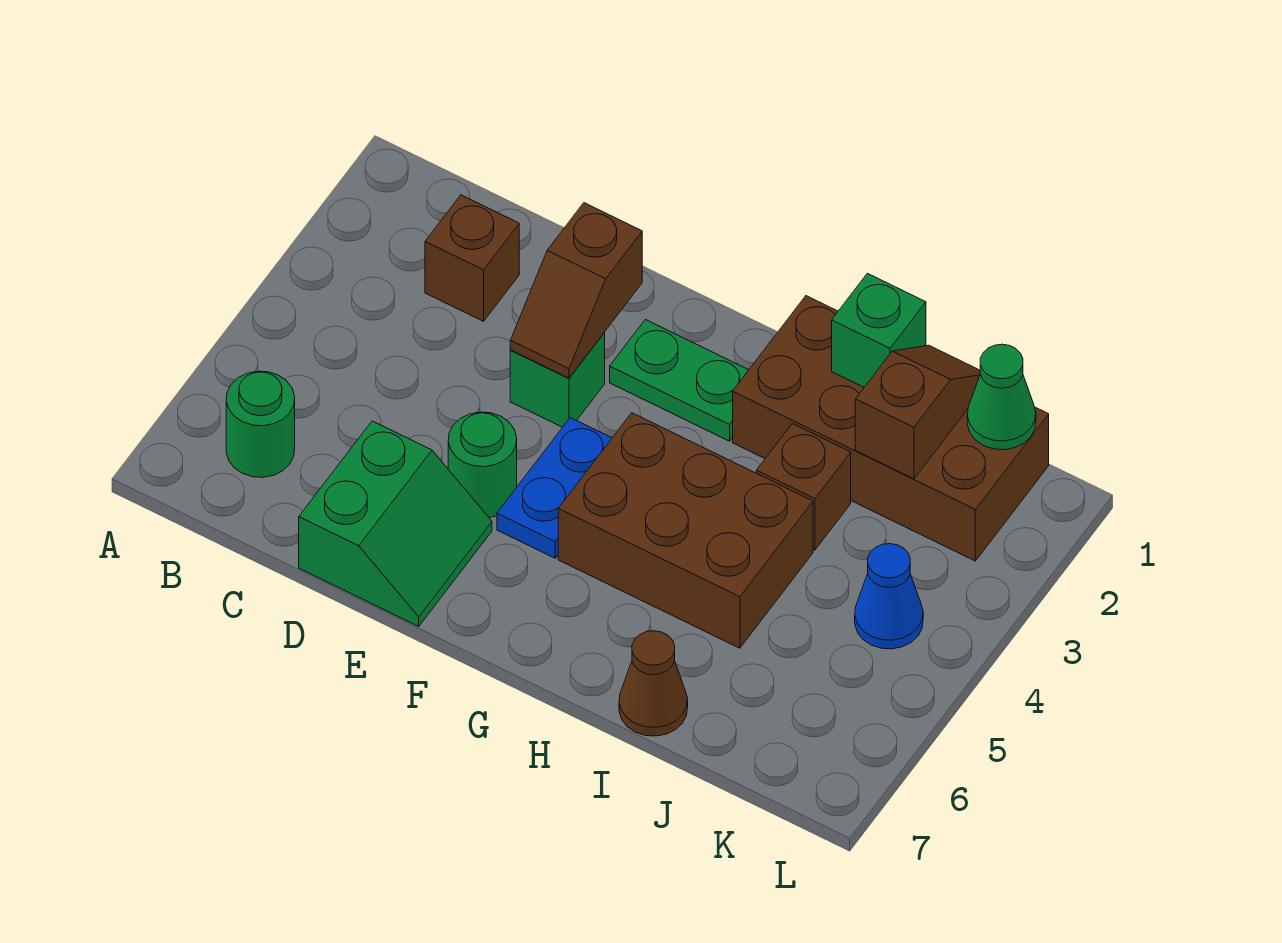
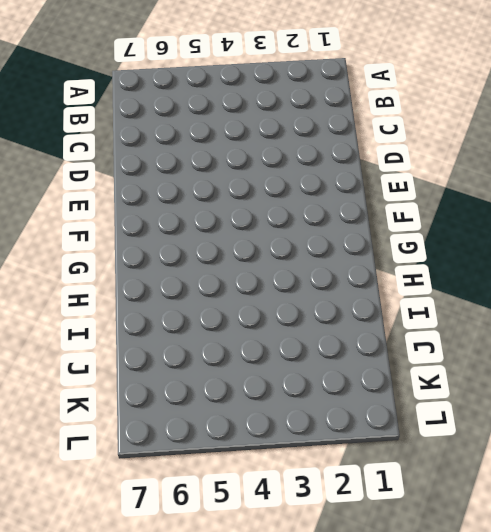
none -> green 1x1 round brick [226,371,295,477]
none -> brown 1x1 brick [425,195,519,321]
none -> green 2x2 slope [299,421,492,626]

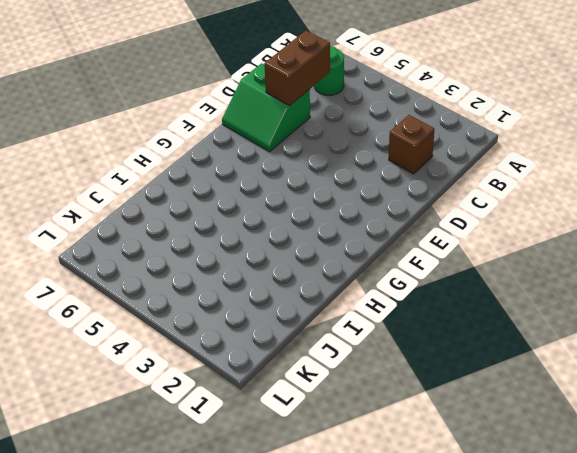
brown 1x2 brick [264,30,330,106] -> none
none -> green 1x1 brick [510,332,605,427]
none -> green 1x1 round brick [448,412,517,517]
none -> green 1x2 plate [610,320,748,441]

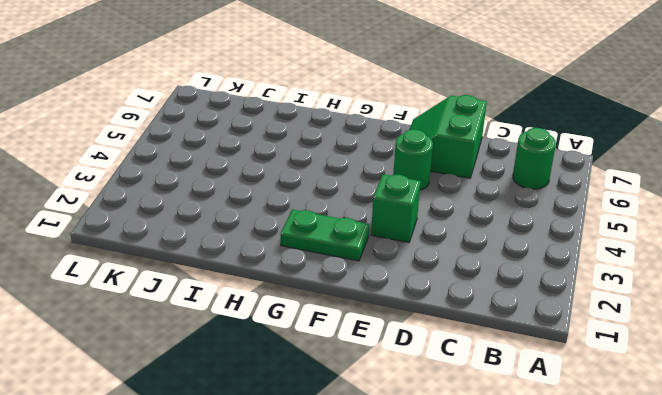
none -> brown 1x1 brick [425,195,519,321]
none -> blue 1x2 plate [497,418,612,558]
none -> brown 2x3 brick [558,413,813,648]

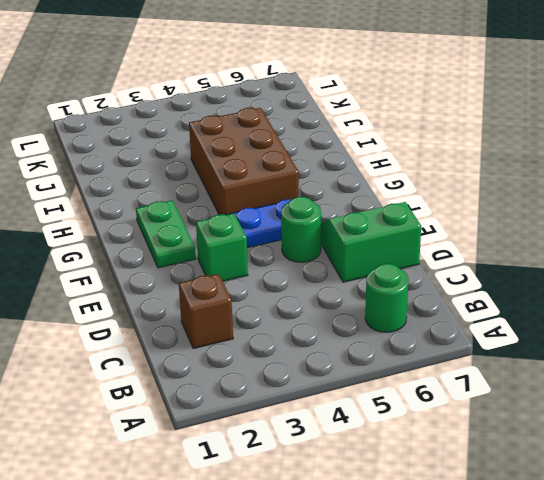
none -> brown 2x4 brick [733,296,1049,561]
none -> brown 1x1 brick [756,424,851,550]
none -> brown 1x1 cone [619,631,688,736]

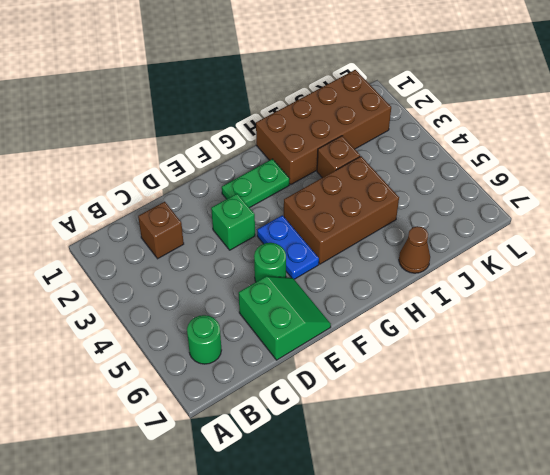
none -> blue 1x1 cone [855,544,923,649]
none -> brown 1x2 slope [510,203,642,378]
none -> green 1x1 brick [832,273,926,387]

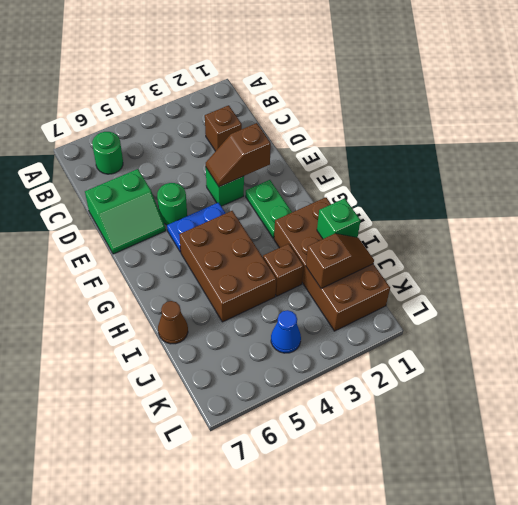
none -> green 1x1 cone [967,344,1036,450]

